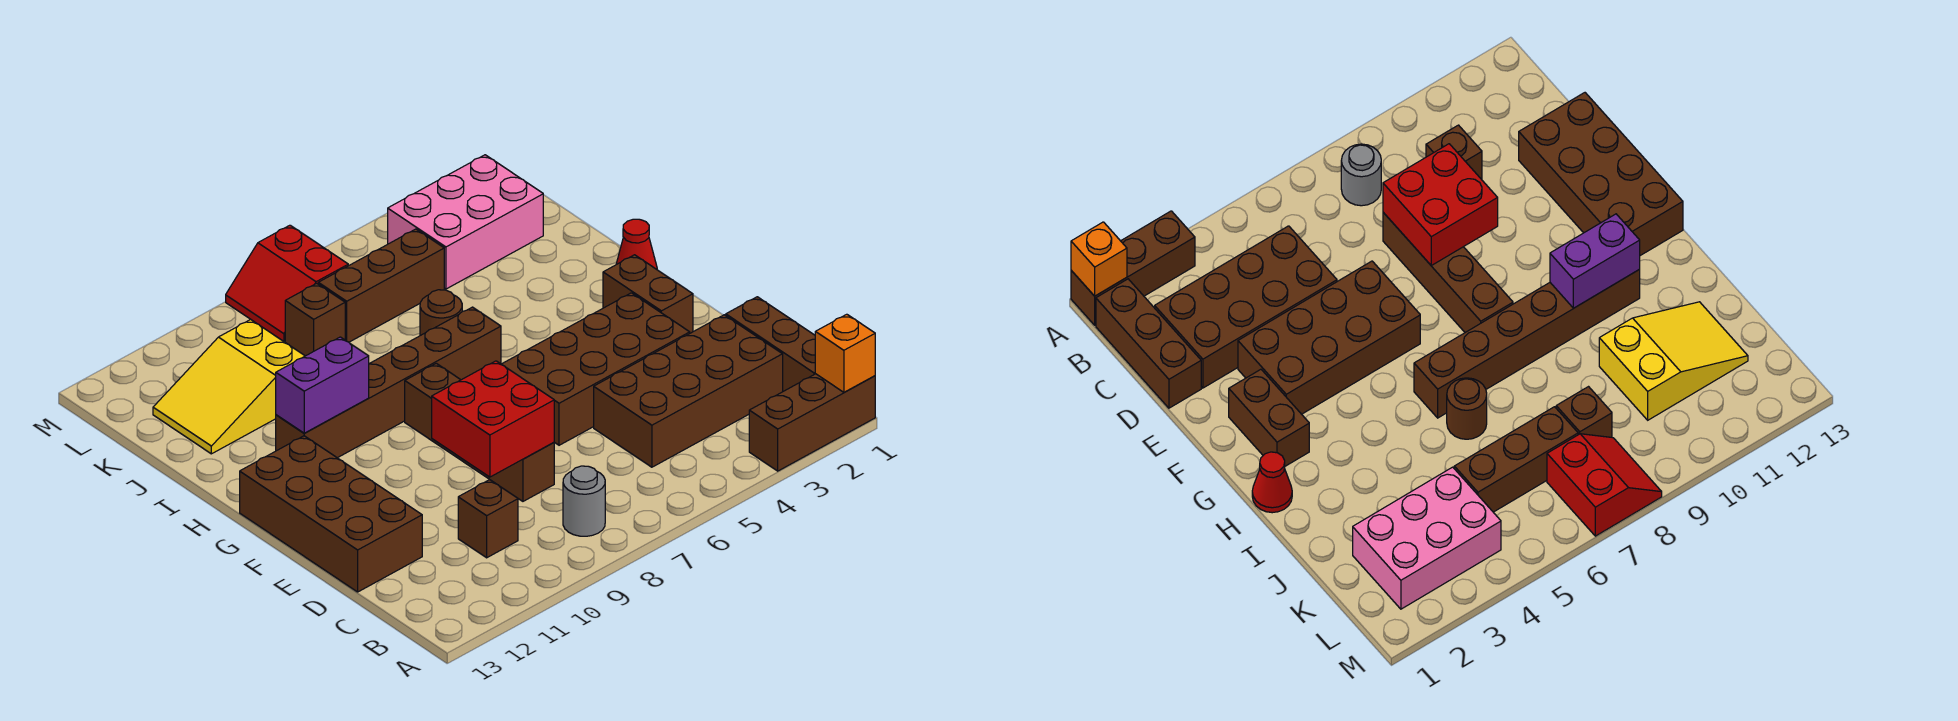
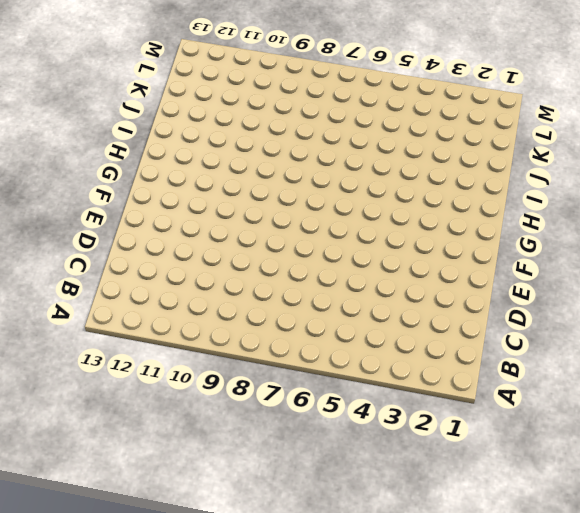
none -> brown 1x3 brick [749,374,875,471]
none -> brown 1x3 brick [726,297,815,391]
none -> grey 1x1 round brick [563,466,605,536]

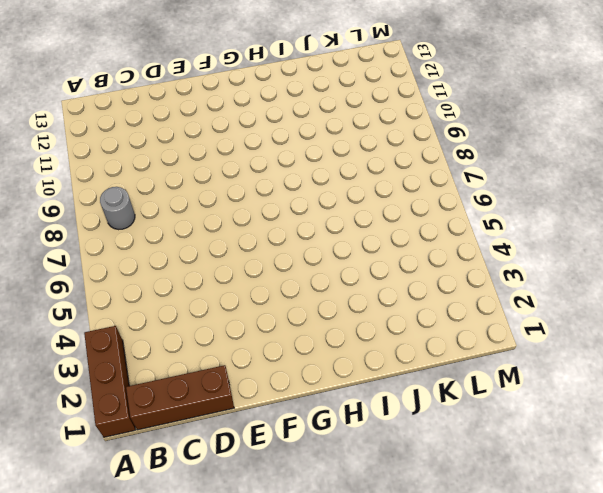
none -> brown 2x4 brick [594,315,783,467]
none -> brown 1x1 brick [458,480,518,558]
none -> brown 1x4 brick [405,363,554,501]

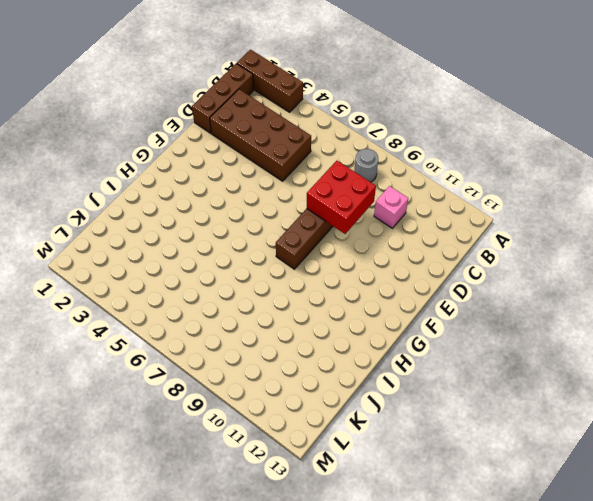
pink 1x1 brick [374,186,408,228] -> brown 1x1 brick [458,480,518,558]
none -> brown 2x4 brick [240,436,422,592]
none -> brown 2x4 brick [501,293,690,445]
none -> brown 1x2 brick [603,255,693,333]

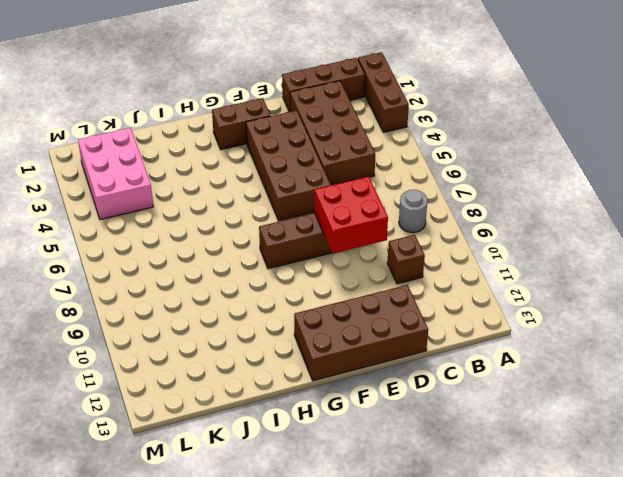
none -> red 1x1 cone [616,219,657,269]
none -> brown 1x6 brick [276,307,501,458]
none -> brown 1x1 round brick [420,290,462,336]

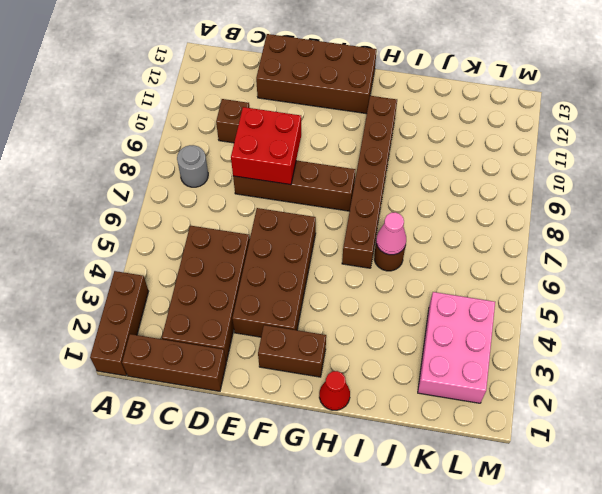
pink 1x1 cone [376,212,406,255] -> none
none -> yellow 2x3 slope [153,320,305,454]
none -> brown 1x3 brick [318,229,444,342]
none -> brown 1x1 brick [285,283,345,356]

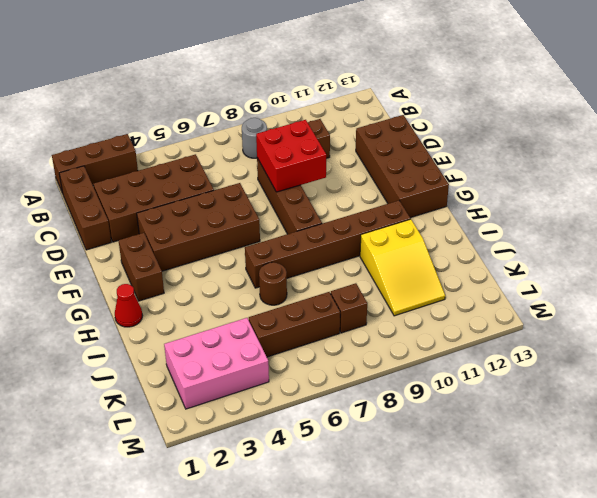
yellow 2x3 slope [360,219,445,316] -> yellow 2x3 slope turned to [153,320,305,454]
none -> red 2x2 slope [226,225,348,341]
none -> orange 1x1 brick [815,314,875,392]
none -> purple 1x2 brick [276,337,369,433]

